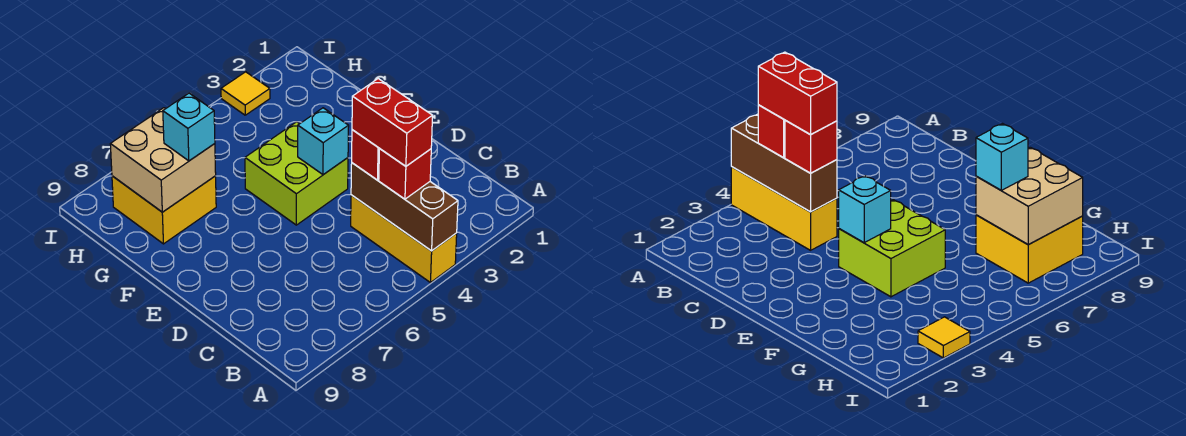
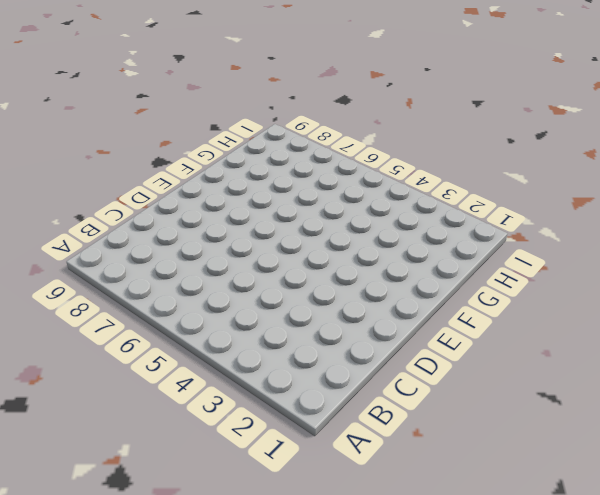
none -> yellow 1x3 brick [351,195,457,283]
none -> lime 2x2 brick [245,122,348,225]

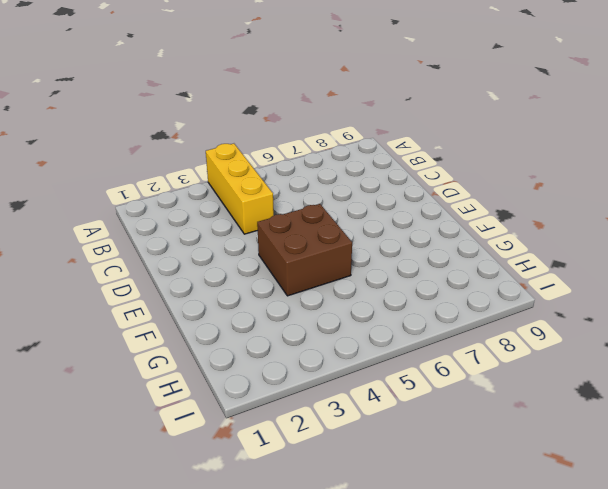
brown 2x2 brick [257,204,352,296] -> lime 2x2 brick [245,122,348,225]
none -> yellow 2x2 brick [112,176,216,244]
none -> yellow 1x1 tile [221,72,270,115]

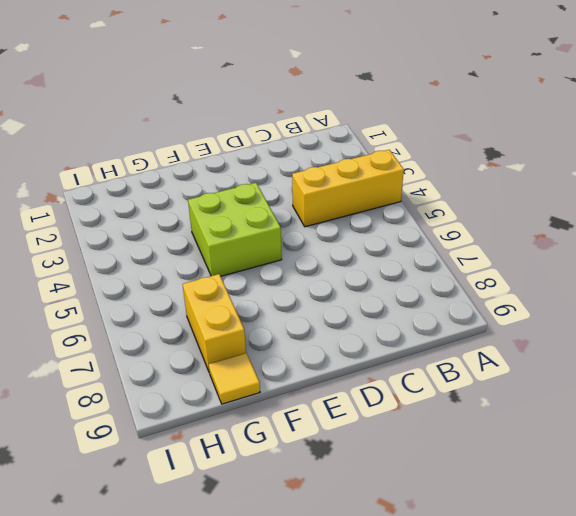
yellow 1x2 brick [182,274,246,371] -> yellow 2x2 brick [112,176,216,244]
yellow 1x1 tile [209,353,260,404] -> yellow 1x1 tile moved to [221,72,270,115]
none -> brown 1x3 brick [351,163,458,251]
none -> cyan 1x1 brick [298,108,349,175]

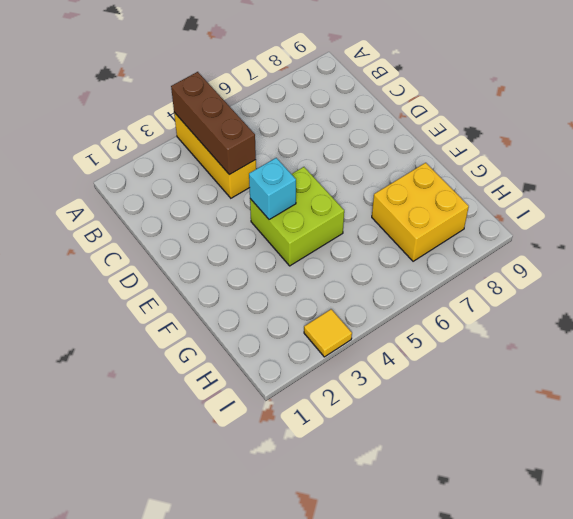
none -> tan 2x2 brick [110,108,216,212]
none -> red 1x1 brick [379,149,431,199]

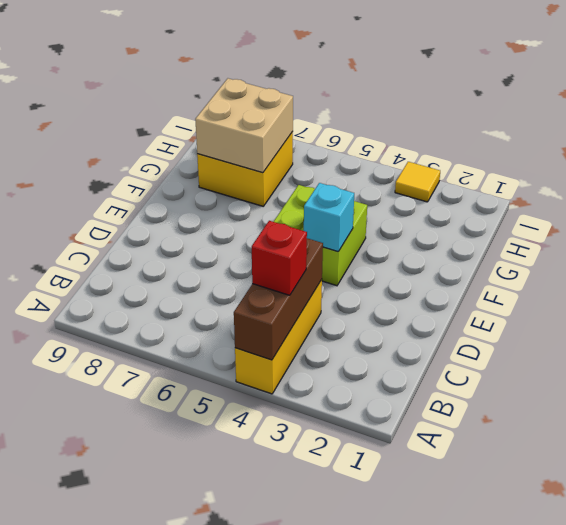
none -> red 1x1 brick [352,130,380,180]
none -> cyan 1x1 brick [163,93,215,161]

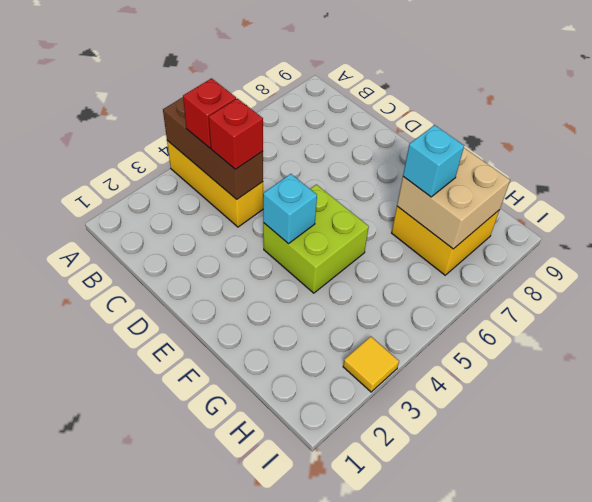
none -> red 1x2 brick [352,79,433,166]

